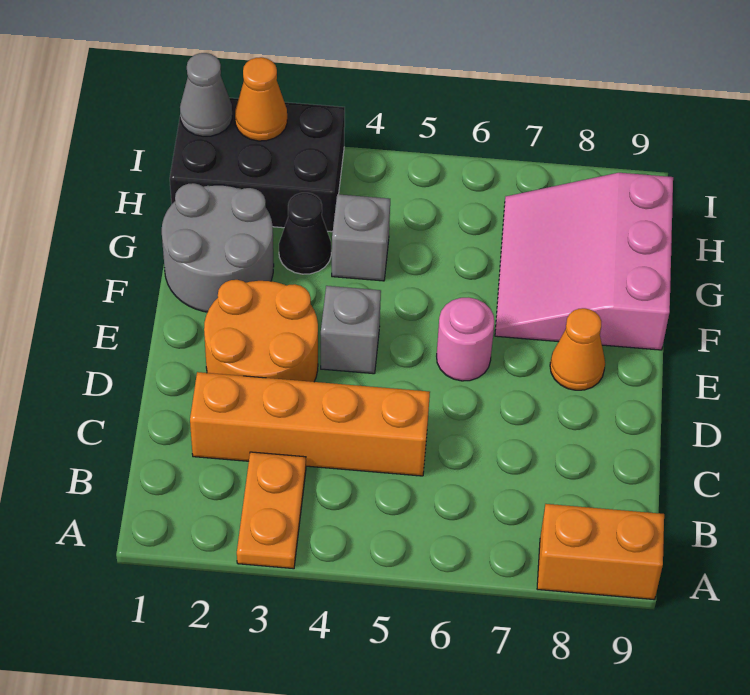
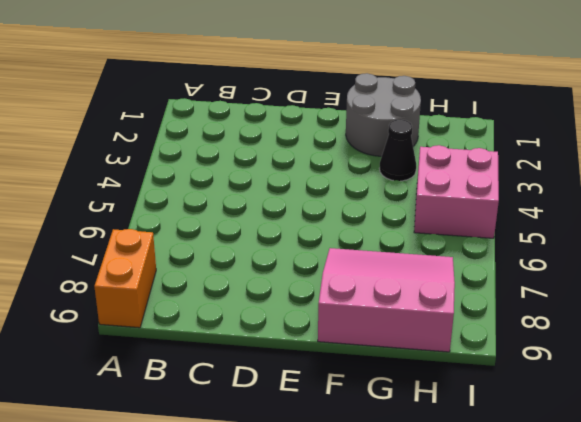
pink 2x2 brick [414,145,499,238] -> none
none -> orange 1x2 plate [237,452,306,569]
none -> orange 1x4 brick [190,372,430,476]
none -> orange 2x2 round brick [204,280,318,382]

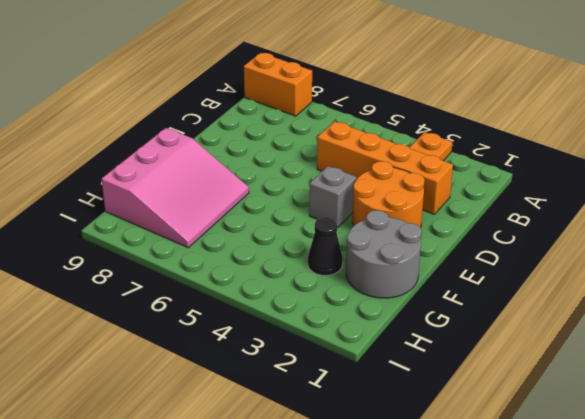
none -> pink 1x1 round brick [437,298,494,381]
none -> orange 1x1 cone [550,308,605,390]
none -> grey 1x1 brick [332,194,390,281]

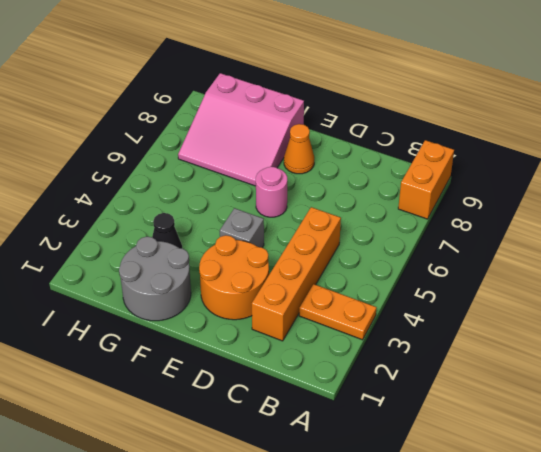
none -> grey 1x1 brick [332,194,390,281]
none -> black 2x3 brick [170,98,345,232]
none -> grey 1x1 cone [180,53,232,136]

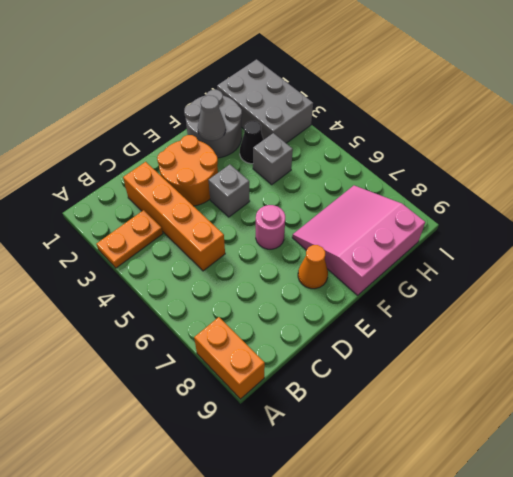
grey 1x1 cone [198,95,226,141] -> grey 1x1 cone moved to [180,53,232,136]
grey 2x3 brick [217,59,313,143] -> black 2x3 brick [170,98,345,232]
none -> orange 1x1 cone [235,57,287,141]

